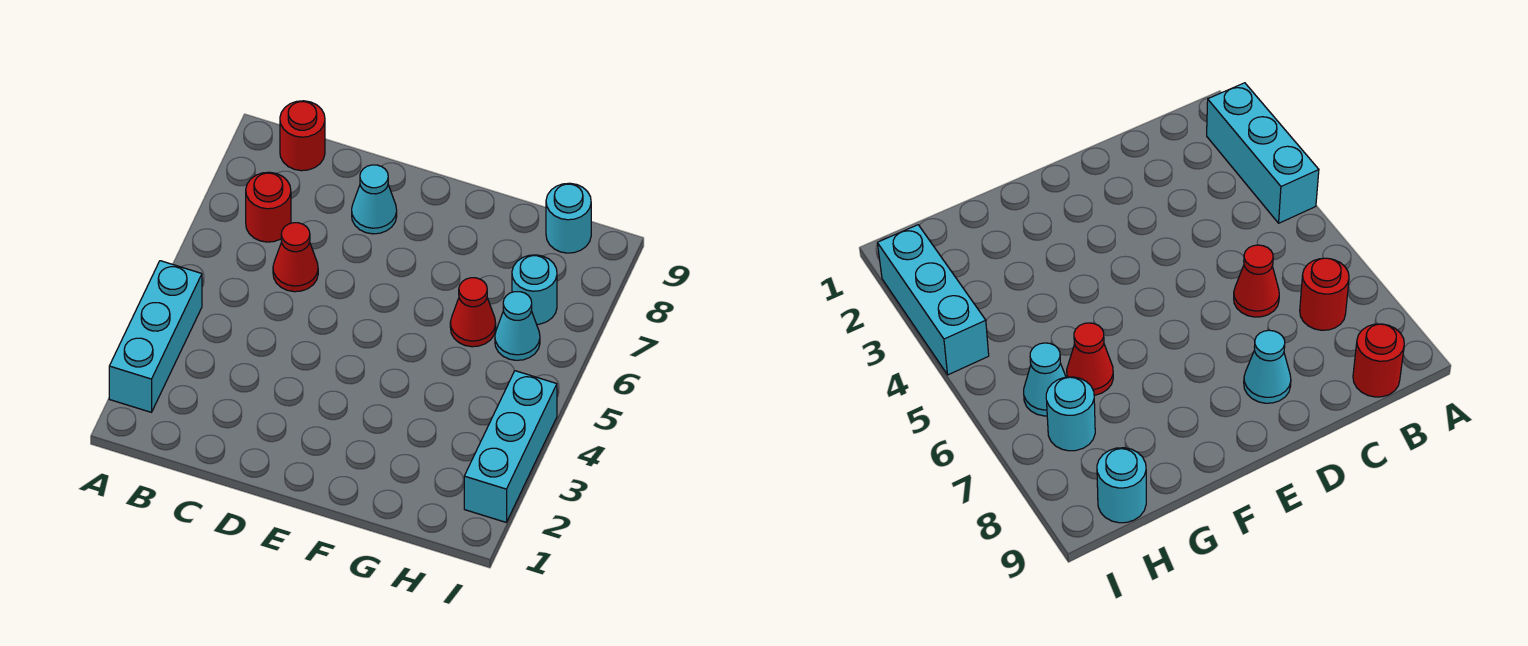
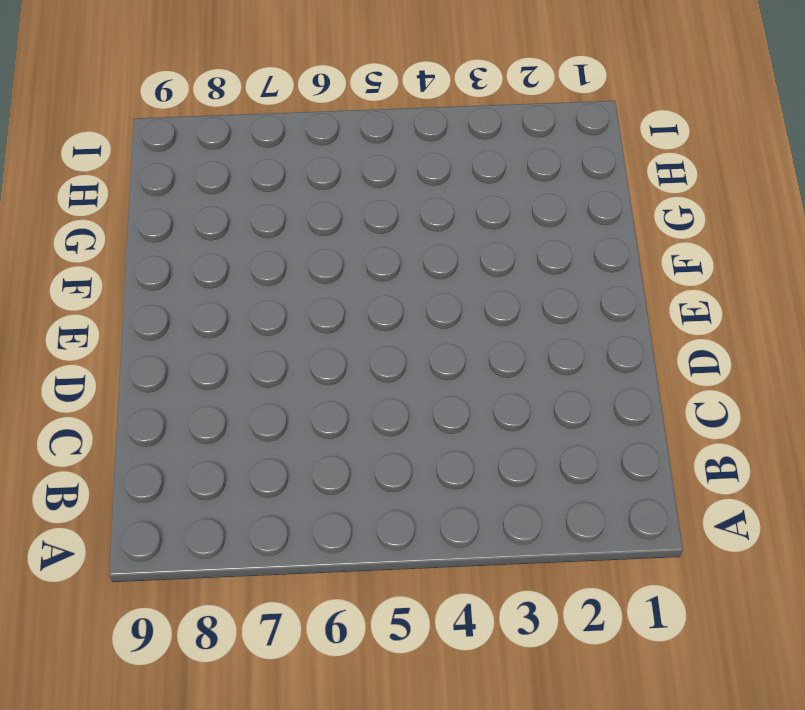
none -> cyan 1x3 brick [109,261,202,412]
none -> red 1x1 round brick [246,172,291,242]

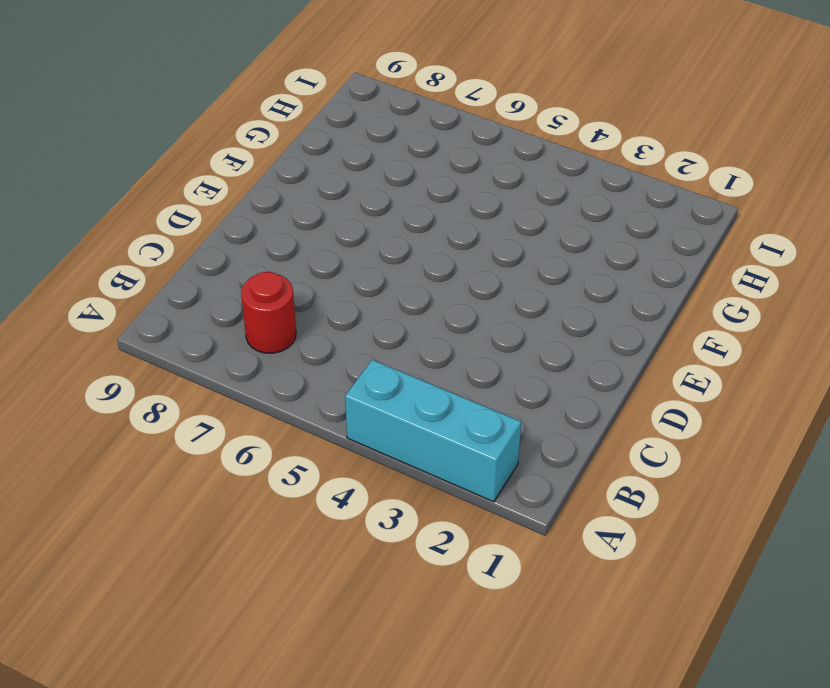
none -> red 1x1 round brick [280,101,325,171]
none -> red 1x1 cone [273,223,318,292]

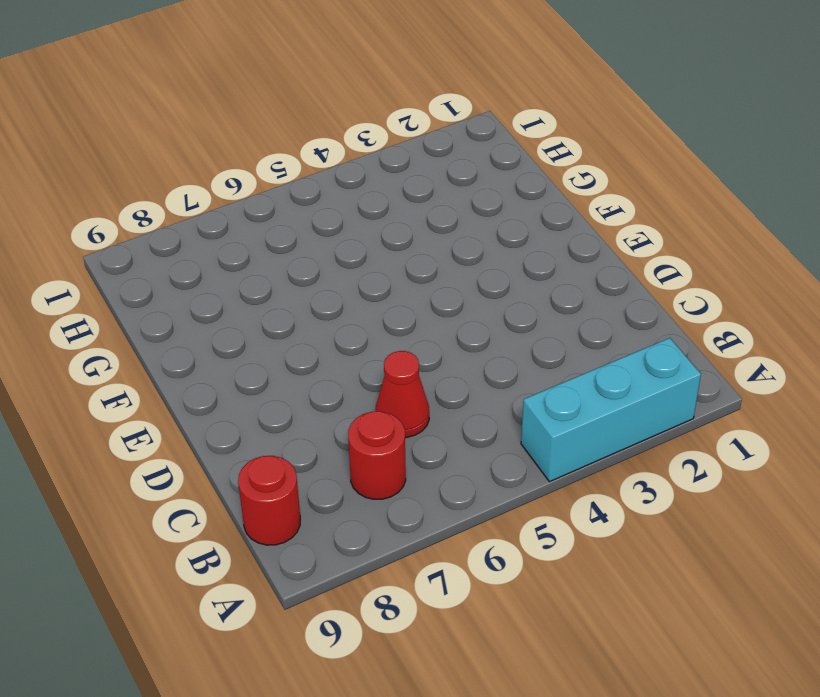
none -> cyan 1x1 cone [352,165,397,234]
none -> red 1x1 cone [450,278,496,347]

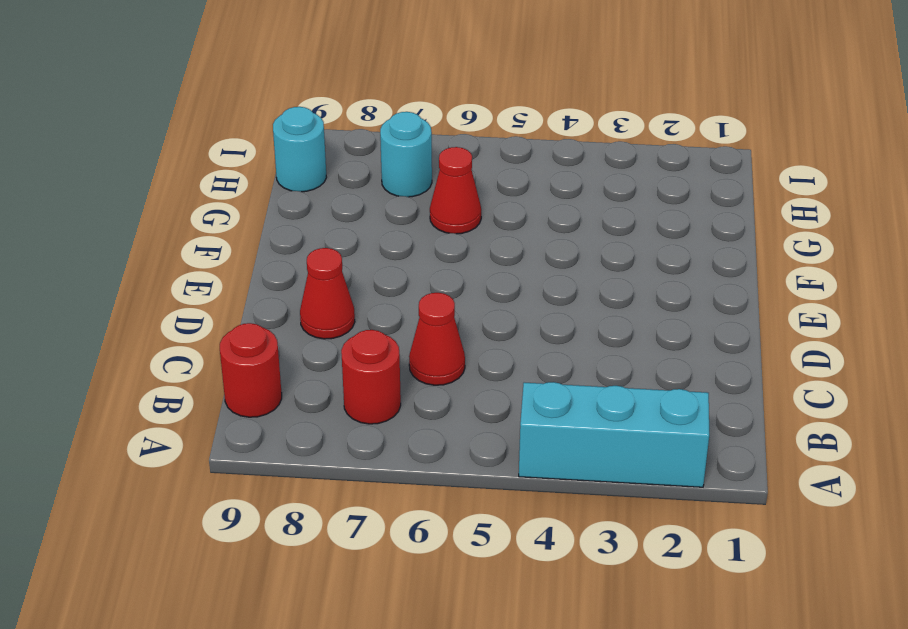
red 1x1 cone [300,248,355,339] -> cyan 1x1 cone [352,165,397,234]
none -> cyan 1x1 cone [495,292,540,360]
none -> cyan 1x3 brick [464,371,557,522]

